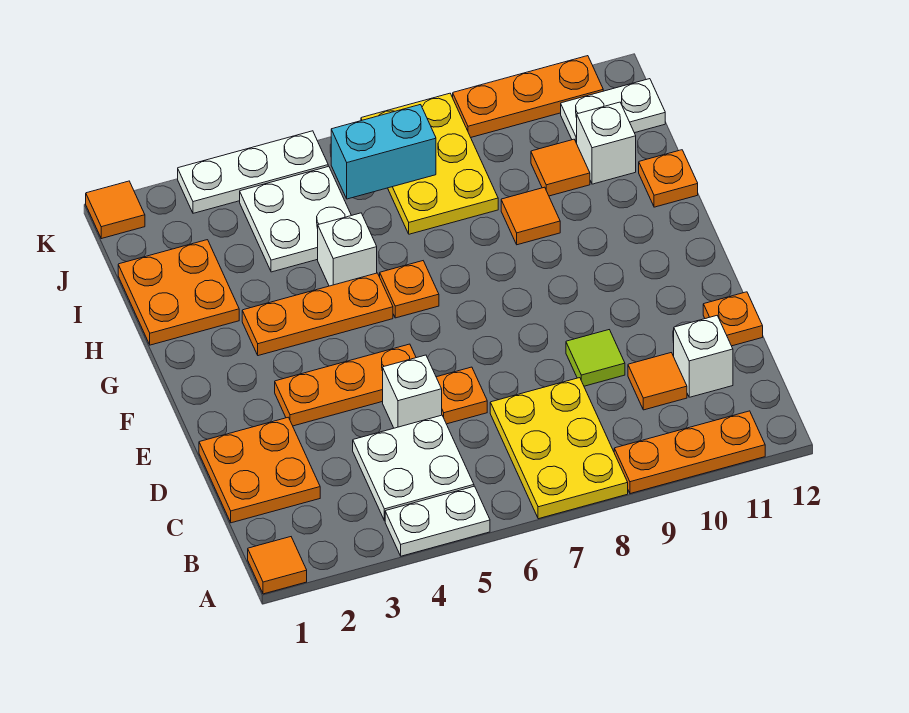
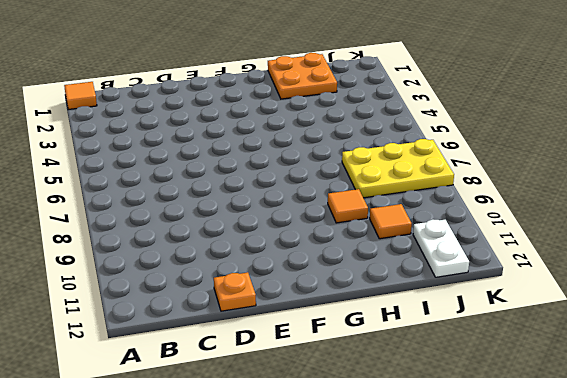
none -> white 1x2 plate [385,486,490,556]
none -> yellow 2x3 plate [490,378,628,519]
none -> orange 1x3 plate [614,411,765,494]

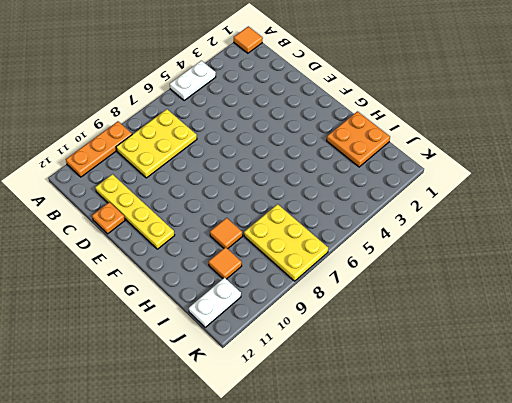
yellow 2x3 plate [116,109,197,178] -> yellow 2x3 plate turned to [490,378,628,519]
yellow 1x4 plate [95,174,175,249] -> white 1x1 brick [674,316,733,397]
none -> white 2x2 plate [353,415,474,521]
none -> orange 2x2 plate [199,417,320,523]
none -> orange 1x1 tile [628,353,687,410]

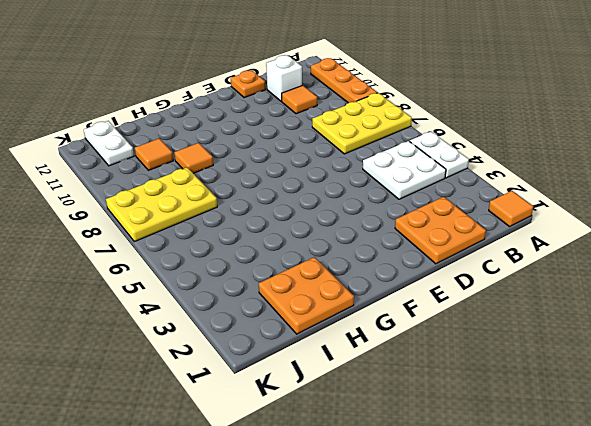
none -> white 1x1 brick [383,355,442,428]
none -> orange 1x1 plate [436,367,487,424]
none -> lime 1x1 tile [566,330,625,386]

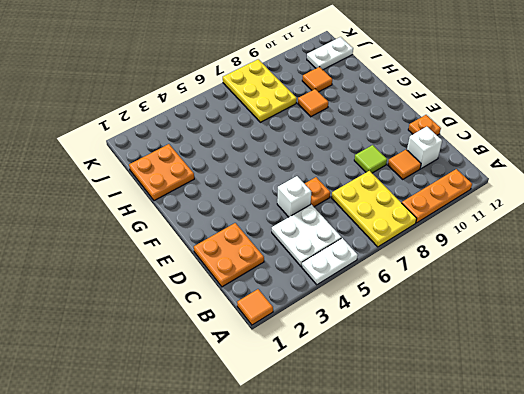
none -> orange 1x3 plate [275,344,416,426]
none -> orange 1x3 plate [242,273,393,356]
none -> orange 1x1 plate [380,261,439,318]

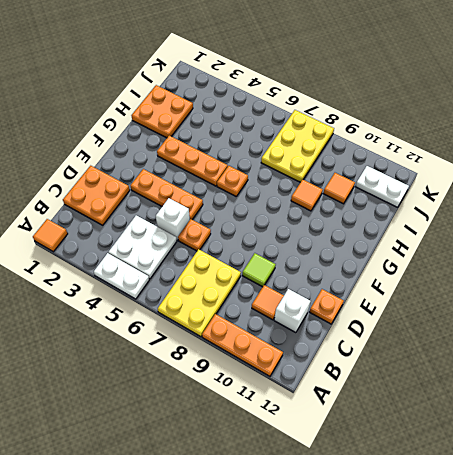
none -> white 1x1 brick [318,213,377,286]
none -> orange 1x1 plate [639,150,698,207]
none -> white 2x2 plate [240,166,351,272]

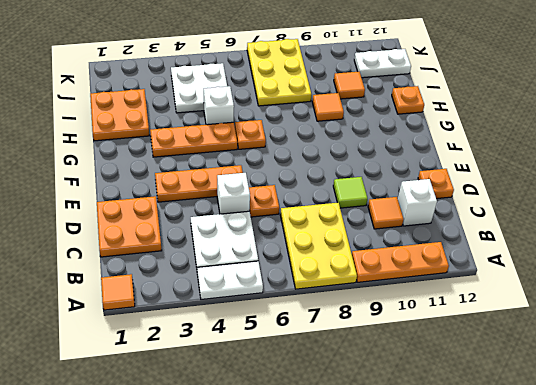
none -> white 1x1 brick [577,102,636,184]
none -> orange 1x1 tile [86,181,145,239]
none -> white 1x3 plate [178,131,328,213]

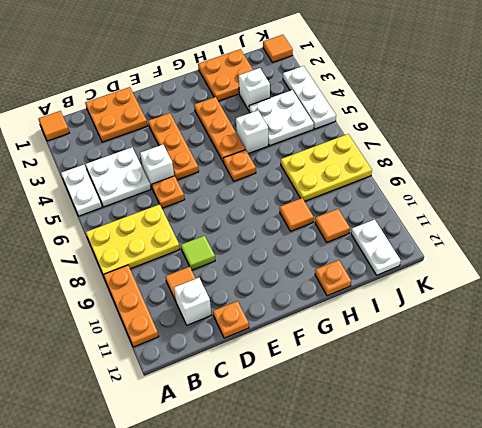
white 1x1 brick [239,68,270,110] -> white 1x1 brick moved to [577,102,636,184]
none -> orange 1x3 plate [453,56,603,137]
none -> cyan 1x2 brick [331,105,436,199]

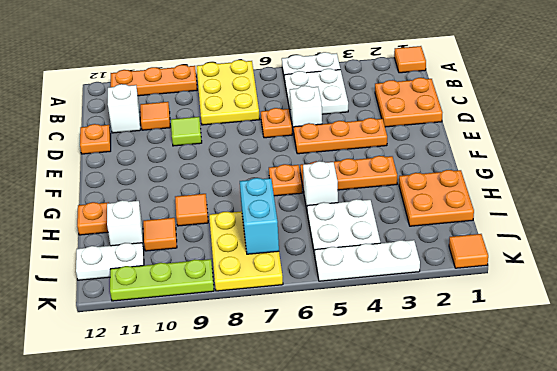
cyan 1x2 brick [240,178,279,254] -> cyan 1x2 brick turned to [331,105,436,199]
lime 1x3 plate [110,259,214,301] -> orange 1x3 plate [453,56,603,137]

